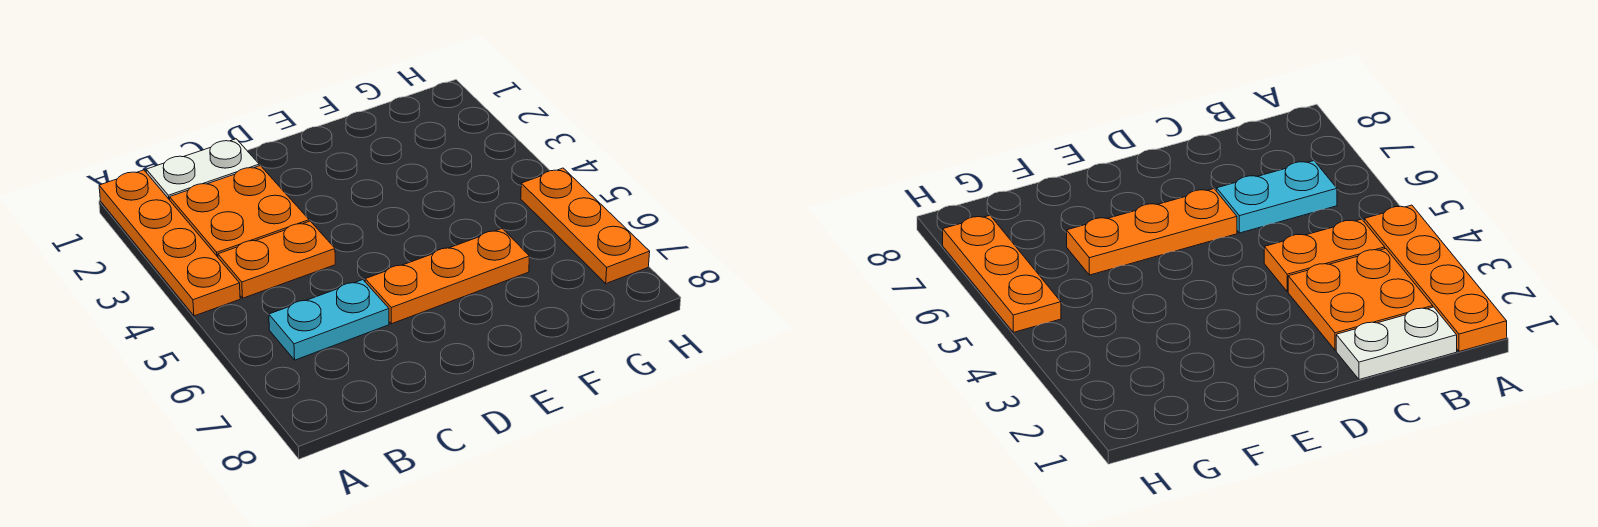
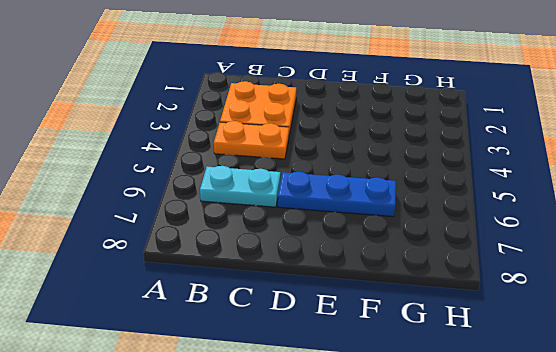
blue 1x3 plate [278,172,396,217] -> orange 1x3 plate [365,229,529,324]
none -> orange 1x4 plate [99,170,240,316]
none -> white 1x2 plate [146,139,259,200]

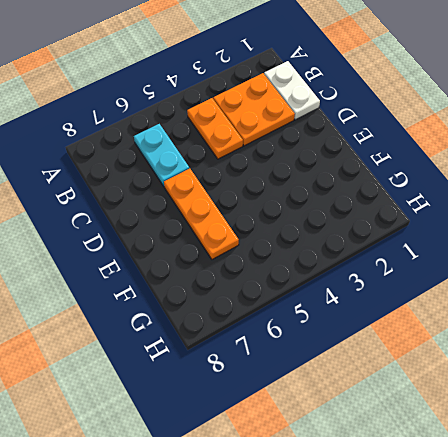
none -> orange 1x4 plate [99,170,240,316]
none -> orange 1x3 plate [521,168,650,283]

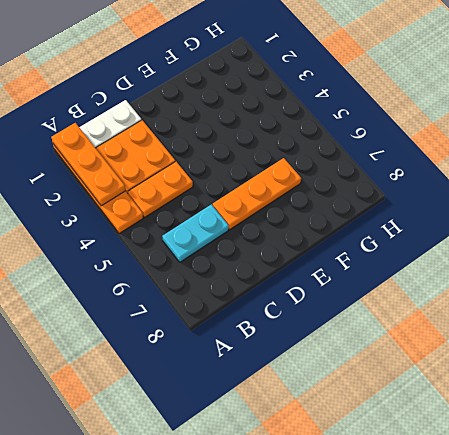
orange 1x3 plate [52,123,125,206] -> orange 1x3 plate moved to [521,168,650,283]

